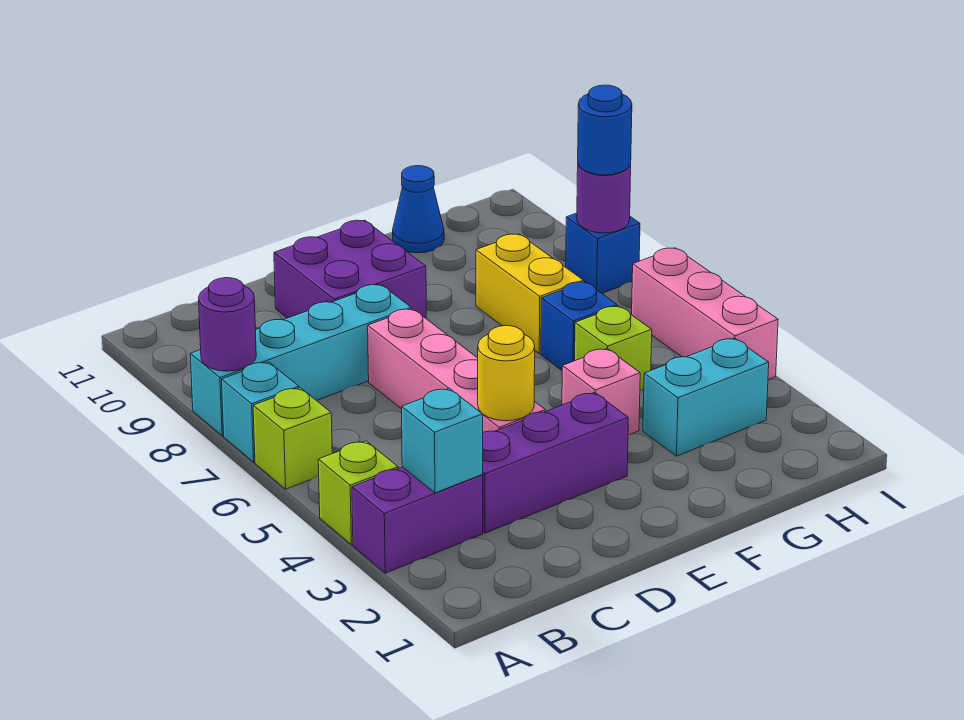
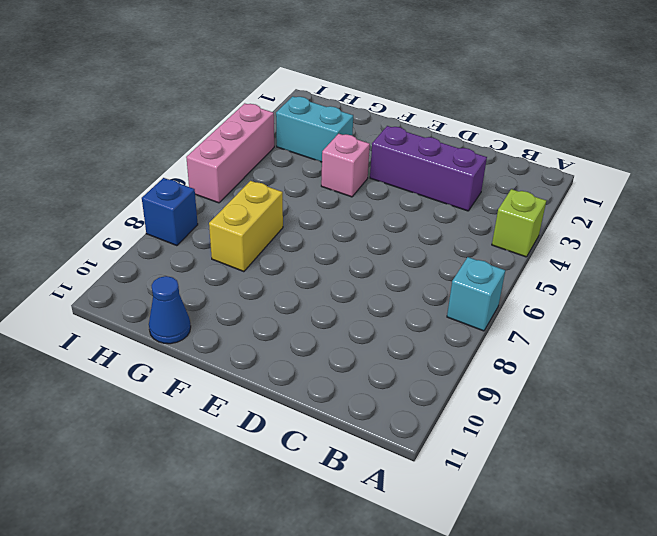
none -> purple 1x2 brick [352,467,483,573]
none -> lime 1x1 brick [253,388,332,489]
none -> cyan 1x4 brick [190,284,411,436]

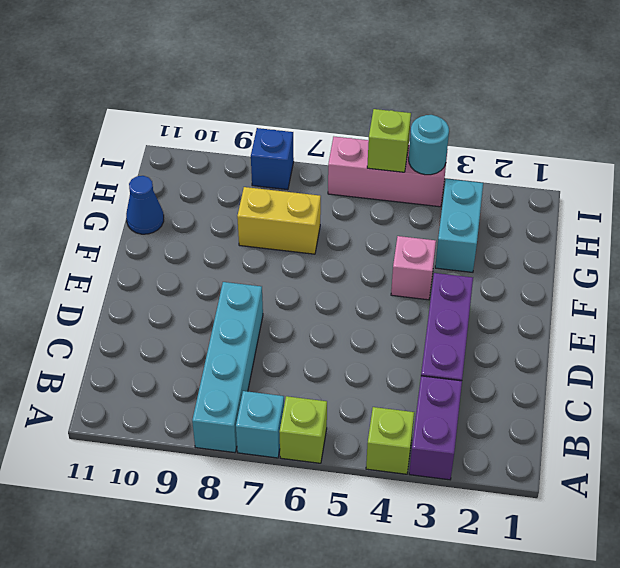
cyan 1x1 round brick [409,115,449,175] -> none
lime 1x1 brick [367,109,411,172] -> lime 1x1 brick moved to [575,306,652,391]
none -> pink 1x4 brick [368,309,545,432]
none -> purple 2x2 brick [274,220,426,318]
none -> blue 1x1 brick [541,282,617,370]

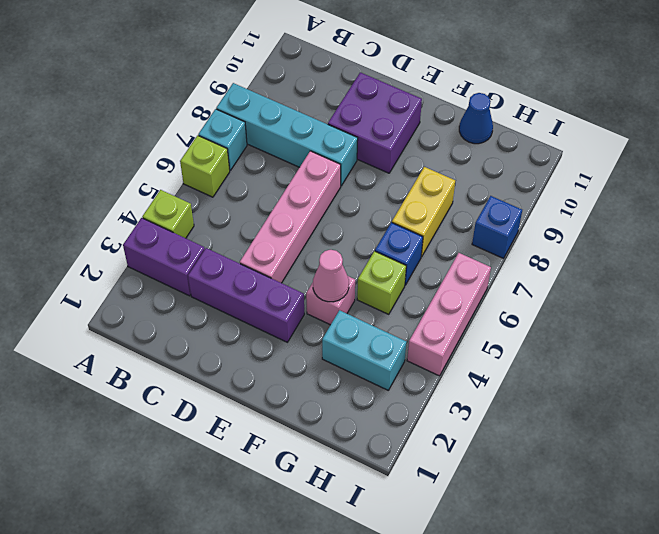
pink 1x1 cone [313,250,349,302] -> none
none -> purple 1x1 round brick [199,278,256,371]
none -> cyan 1x1 brick [402,388,483,493]
none -> yellow 1x1 round brick [478,326,535,421]

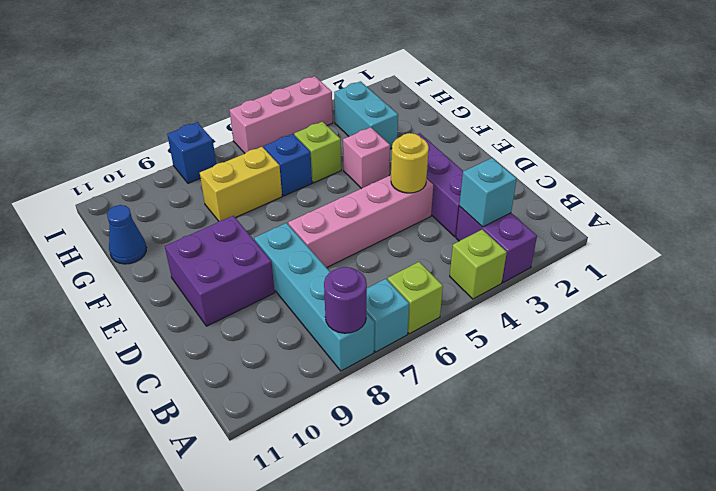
none -> purple 1x1 round brick [577,164,631,233]
none -> blue 1x1 round brick [578,85,632,175]

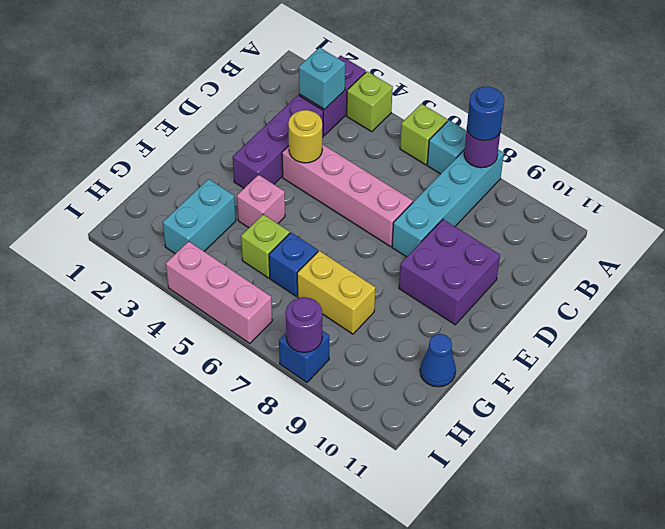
blue 1x1 round brick [467,86,504,141] -> blue 1x1 round brick moved to [578,85,632,175]

